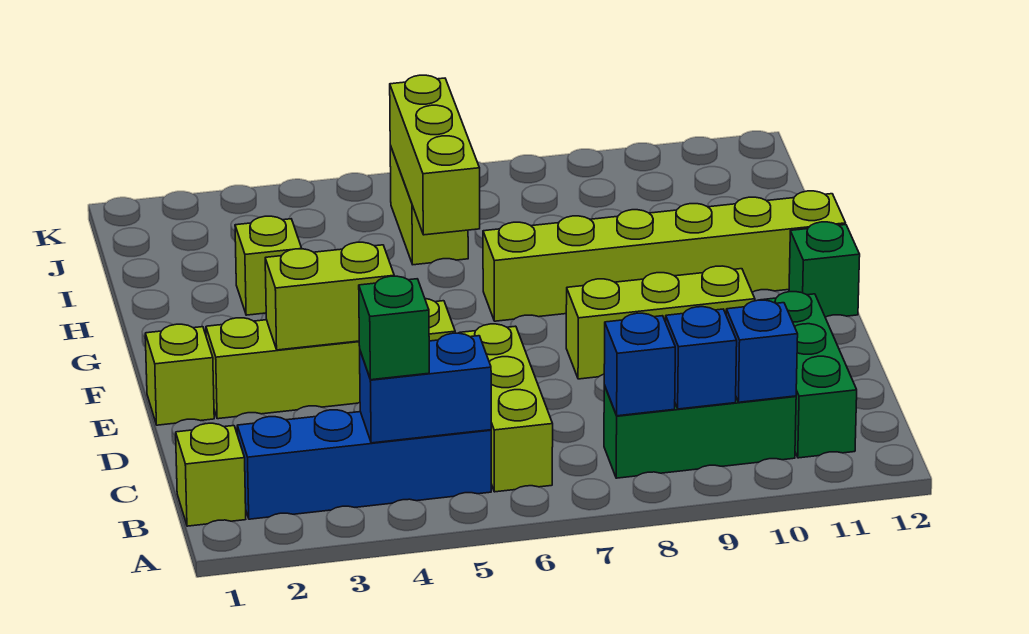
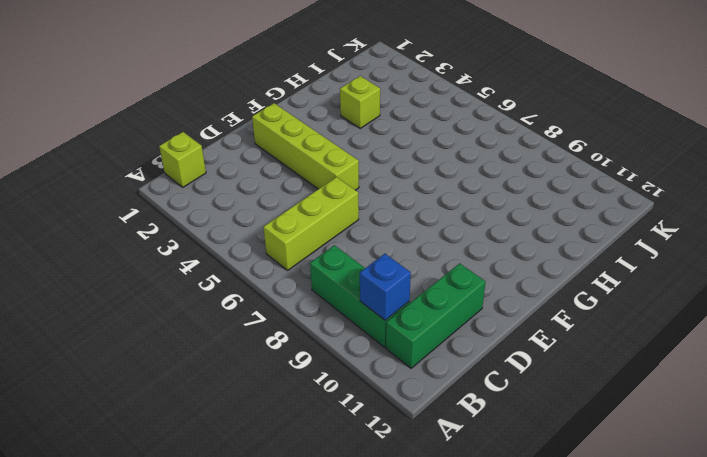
none -> blue 1x4 brick [237,410,491,519]
none -> lime 1x1 brick [145,324,214,425]
none -> lime 1x3 brick [566,266,755,379]

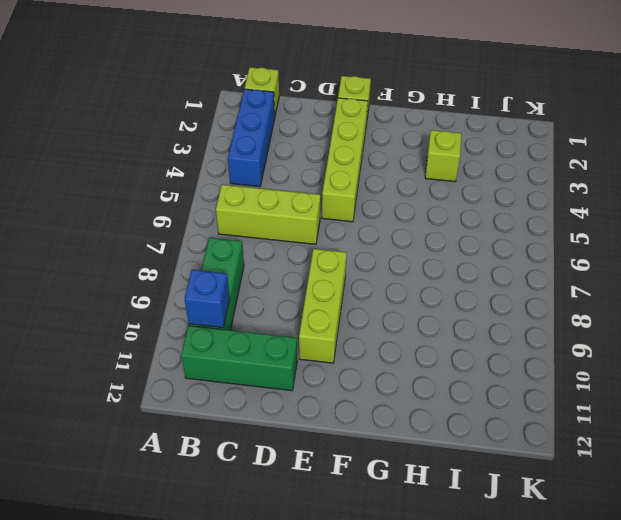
blue 1x3 brick [228,89,275,187] -> blue 1x4 brick [237,410,491,519]
none -> green 1x1 brick [789,222,860,317]
none -> lime 1x6 brick [483,191,846,321]
none -> lime 1x2 brick [390,146,468,265]

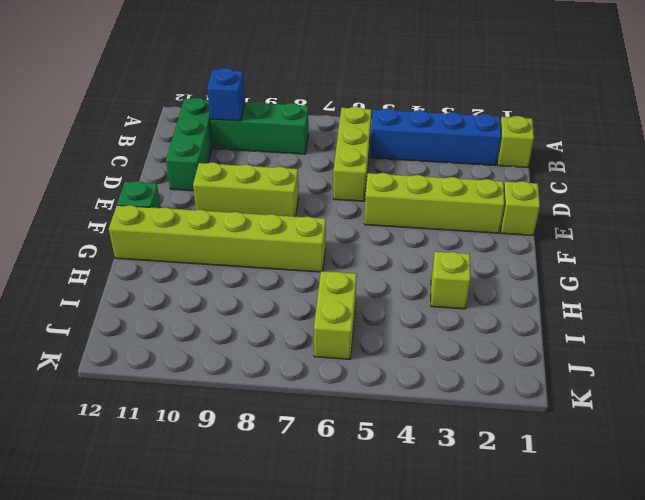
none -> blue 1x2 brick [360,333,491,443]
none -> blue 1x1 brick [604,313,675,416]
none -> blue 1x1 brick [666,307,737,409]

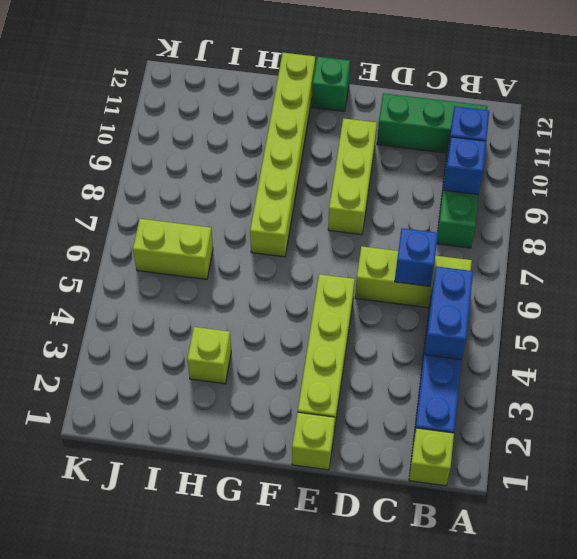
blue 1x1 brick [395,228,438,286] -> blue 1x1 brick moved to [604,313,675,416]
none -> lime 1x2 brick [265,242,394,350]
none -> lime 1x3 brick [390,75,480,235]
none -> green 1x1 brick [359,276,429,380]

